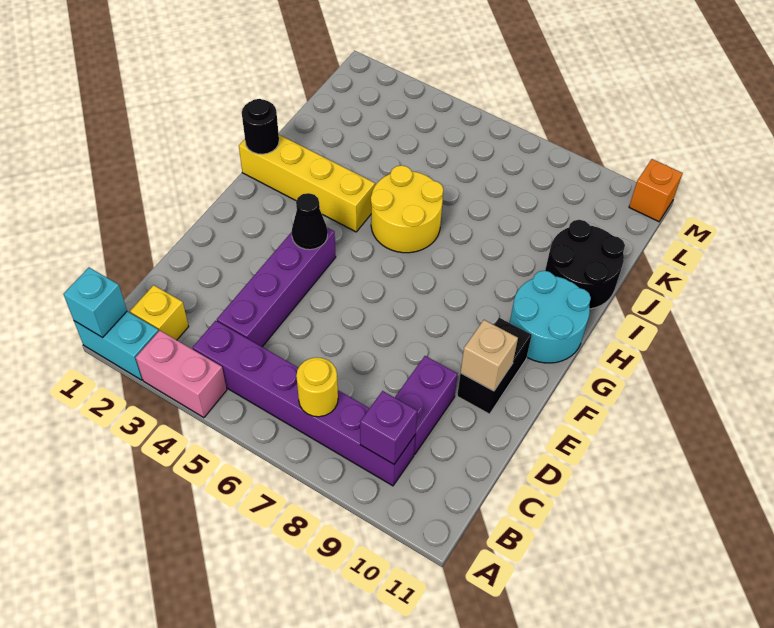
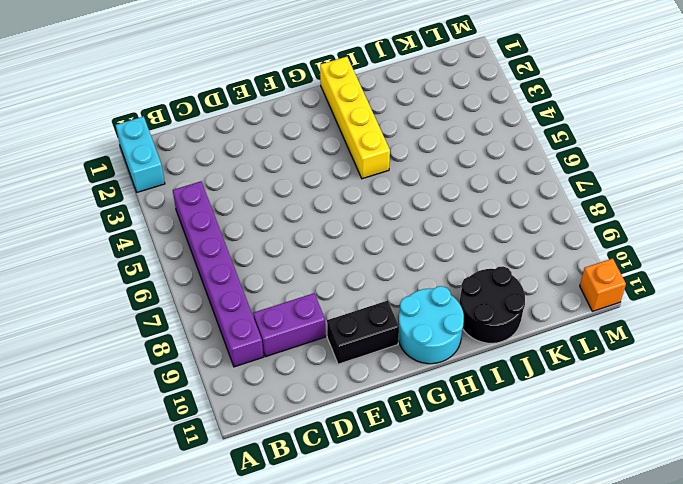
none -> pink 1x2 brick [136,330,227,418]
none -> yellow 1x1 brick [130,285,189,340]
none -> purple 1x4 brick [217,228,336,347]

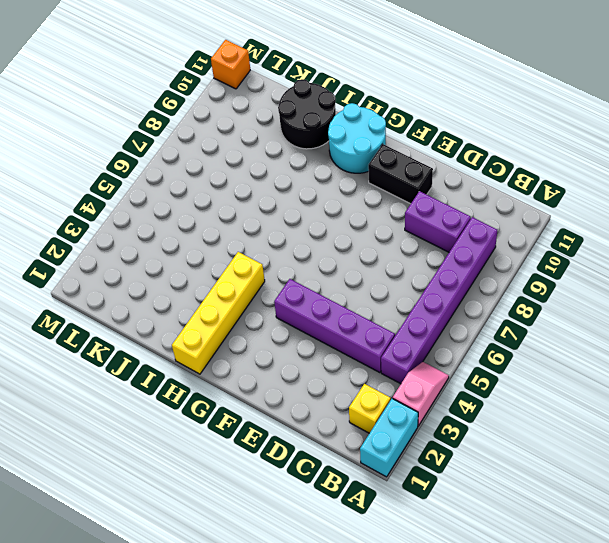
pink 1x2 slope [393,362,449,426] -> pink 1x2 brick [136,330,227,418]
none -> yellow 2x2 round brick [371,165,443,253]
none -> cyan 1x1 brick [63,268,127,338]
none -> yellow 1x1 round brick [296,357,338,417]

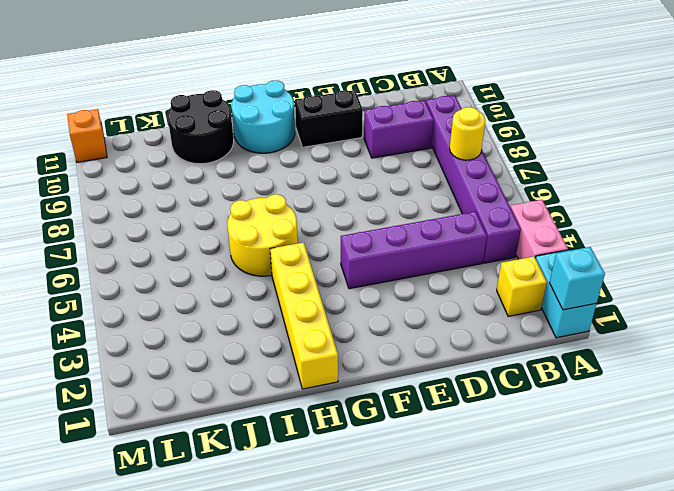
none -> purple 1x1 brick [360,391,417,464]
none -> tan 1x1 brick [461,320,518,391]
none -> black 1x1 cone [292,193,328,250]

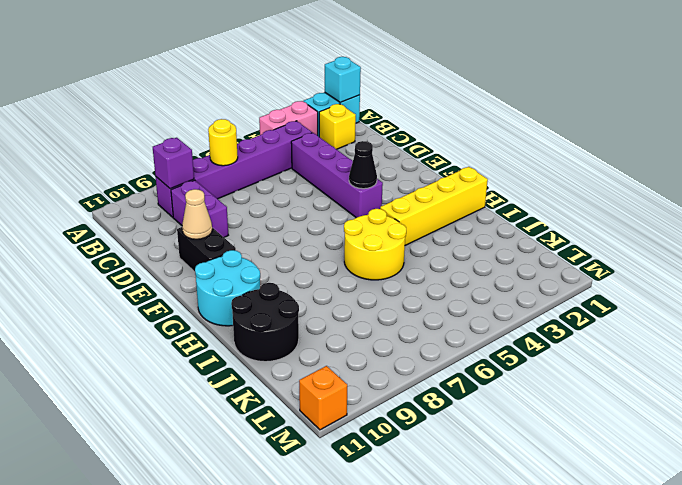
tan 1x1 cone [182,189,212,239] -> tan 1x1 brick [461,320,518,391]
none -> black 1x1 round brick [242,99,279,154]

